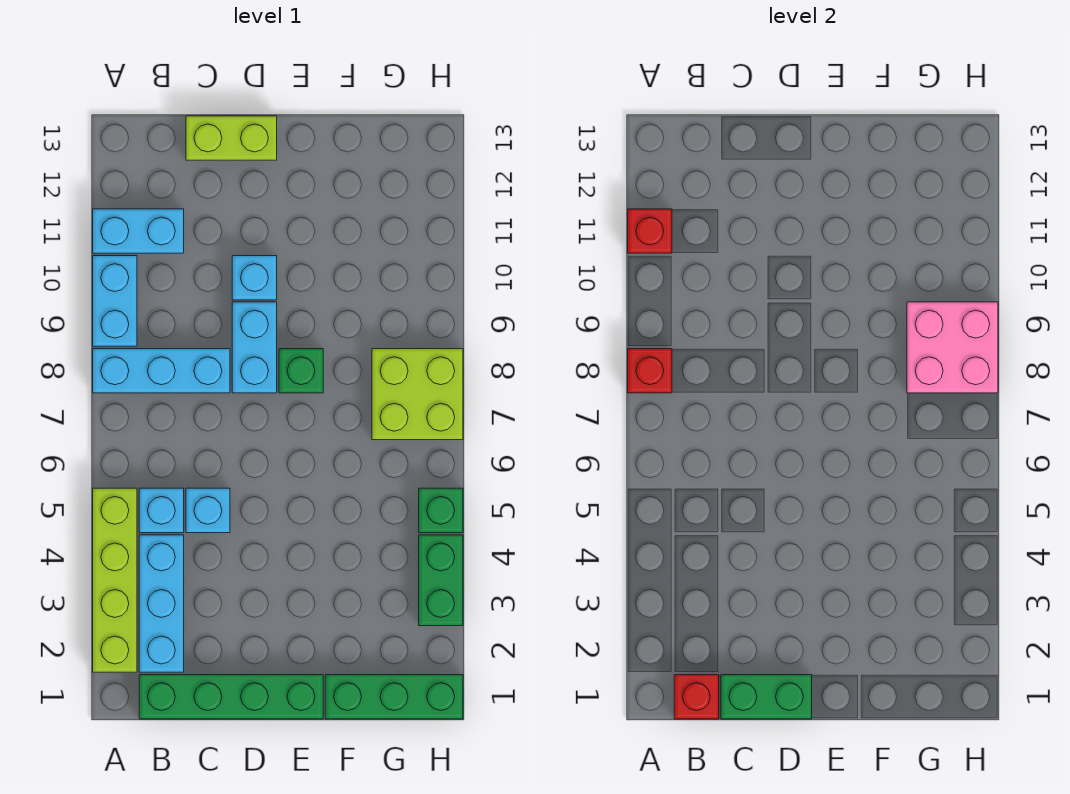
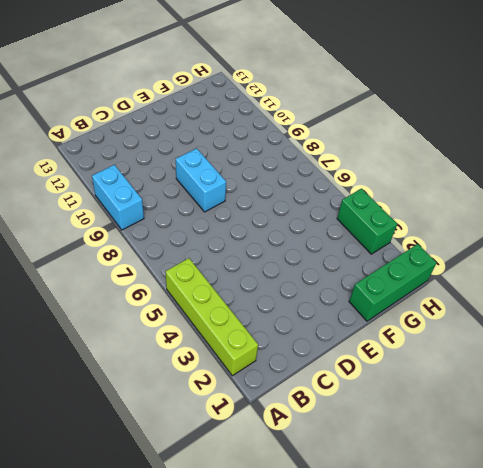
none -> cyan 1x3 brick [93,349,230,393]
none -> cyan 1x2 brick [93,209,184,253]
none -> green 1x4 brick [139,675,323,719]

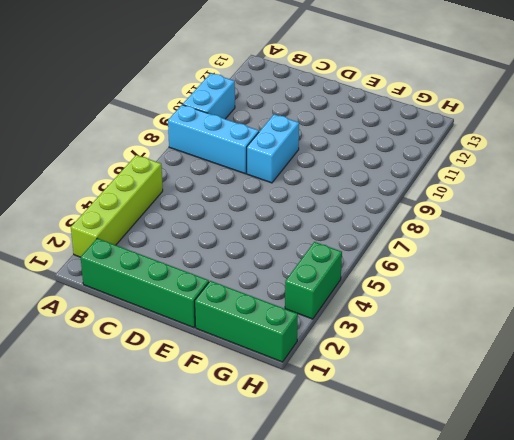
none -> cyan 1x2 brick [93,209,184,253]
none -> cyan 1x3 brick [139,535,184,672]
none -> cyan 1x1 brick [139,488,184,533]

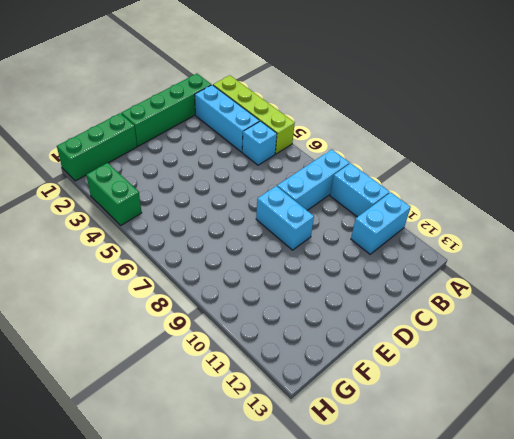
none -> cyan 1x1 brick [186,488,230,533]
none -> lime 1x2 brick [186,116,277,160]
none -> cyan 1x1 brick [232,256,277,300]

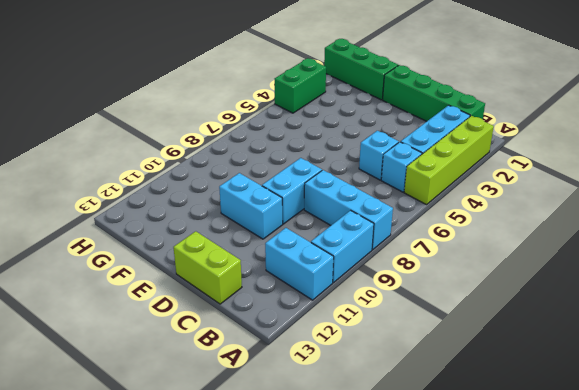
cyan 1x2 brick [219,173,283,239] -> cyan 1x1 brick [232,256,277,300]
none -> green 1x1 brick [279,349,323,393]
none -> lime 2x2 brick [372,349,463,440]
none -> green 1x1 brick [419,488,463,533]

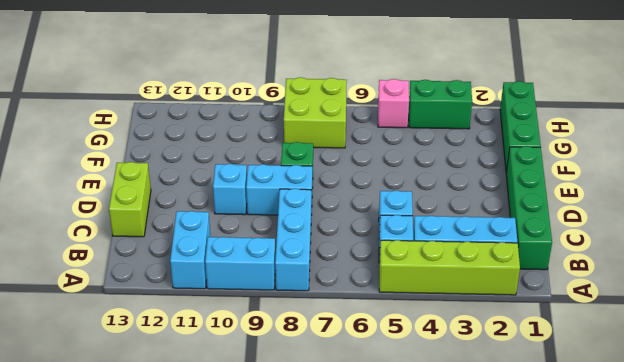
pink 1x1 brick [378,79,409,128] -> green 1x1 brick [419,488,463,533]
none -> red 1x1 brick [628,349,672,393]
none -> red 1x1 brick [628,209,672,253]
none -> red 1x1 brick [674,675,719,719]

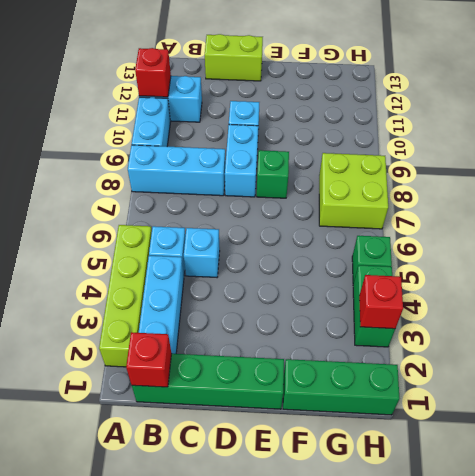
red 1x1 brick [359,275,403,329] -> red 1x1 brick moved to [628,349,672,393]
none -> green 1x2 brick [721,675,812,719]
none -> pink 2x2 brick [907,302,998,393]

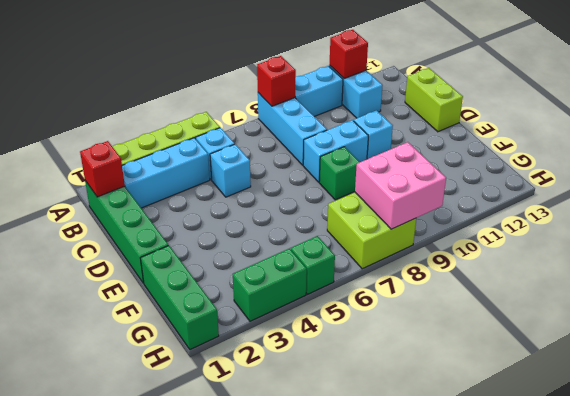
none -> green 1x2 brick [721,675,812,719]

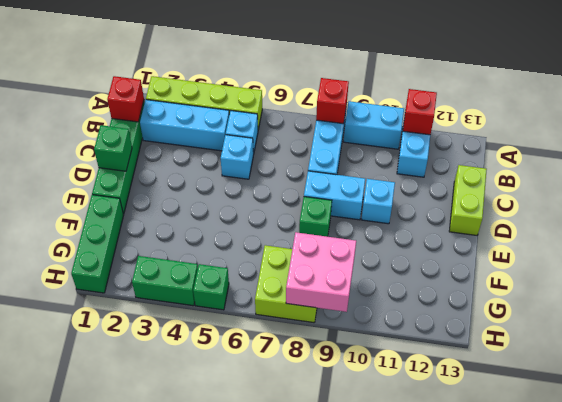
green 1x1 brick [94,125,132,171] -> green 1x2 brick [721,675,812,719]

